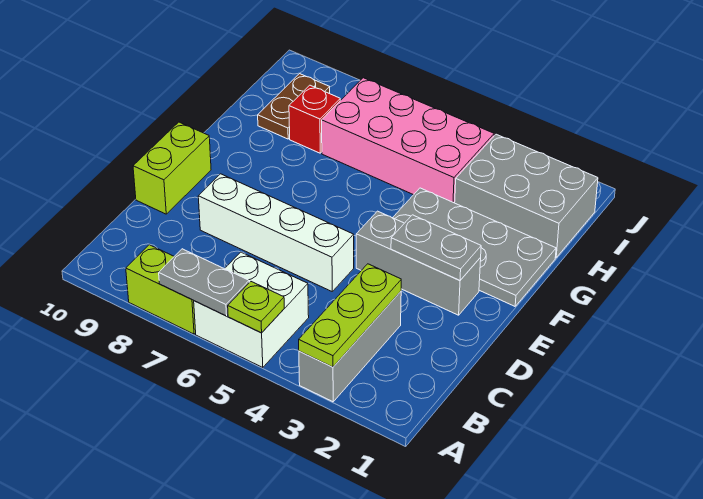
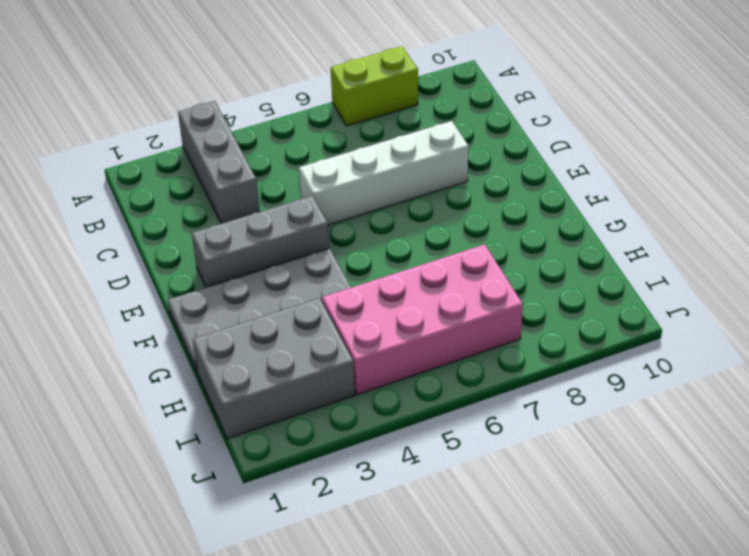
none -> white 2x2 brick [194,252,309,368]
none -> lime 1x2 brick [133,122,211,214]
none -> red 1x1 brick [289,85,340,153]

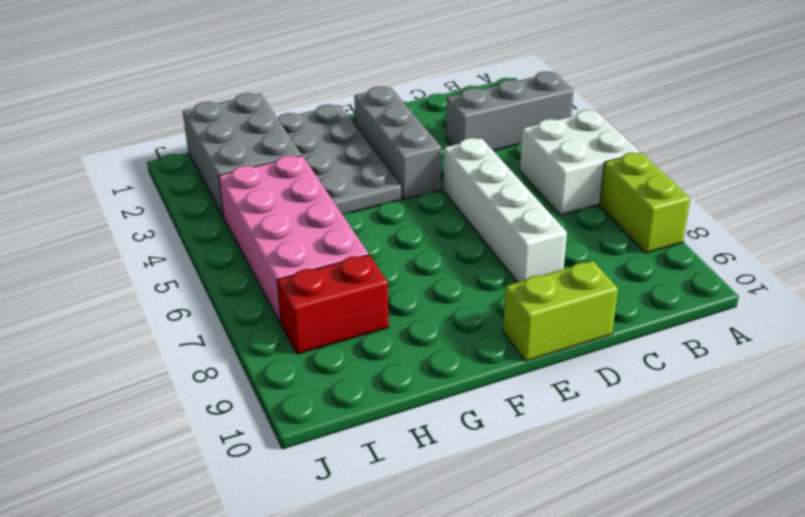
red 1x2 brick [277,255,389,354] -> red 1x1 brick [289,85,340,153]
none -> brown 1x2 plate [258,74,330,139]
none -> lime 1x3 plate [299,264,401,367]
none -> lime 1x1 plate [228,282,284,333]

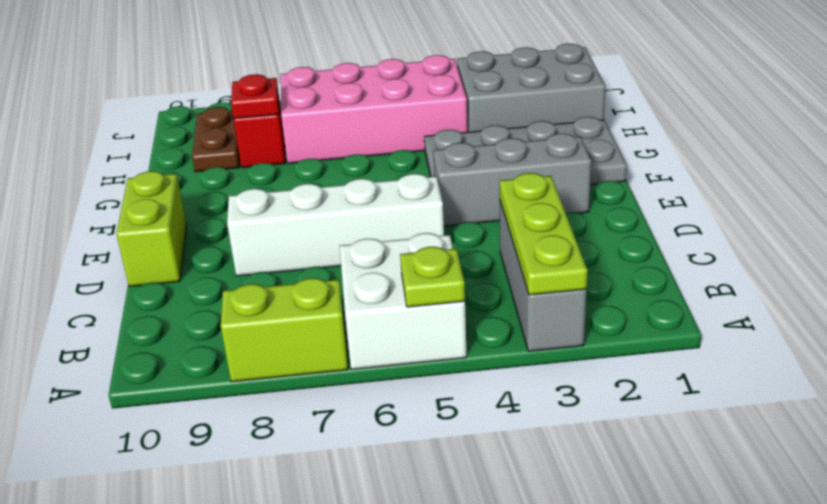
red 1x1 plate [231,74,279,119] -> none
none -> grey 1x2 plate [159,249,249,316]
none -> grey 1x2 plate [391,215,481,280]

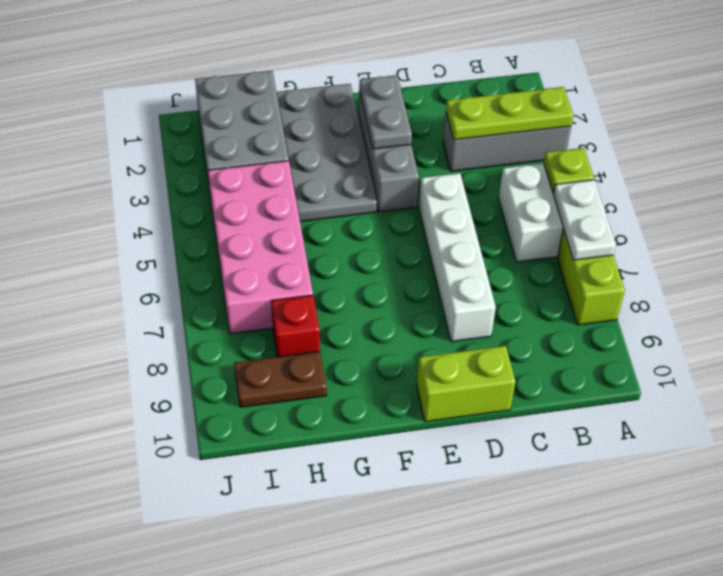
white 1x2 plate [553,180,616,260] -> grey 1x2 plate [159,249,249,316]

